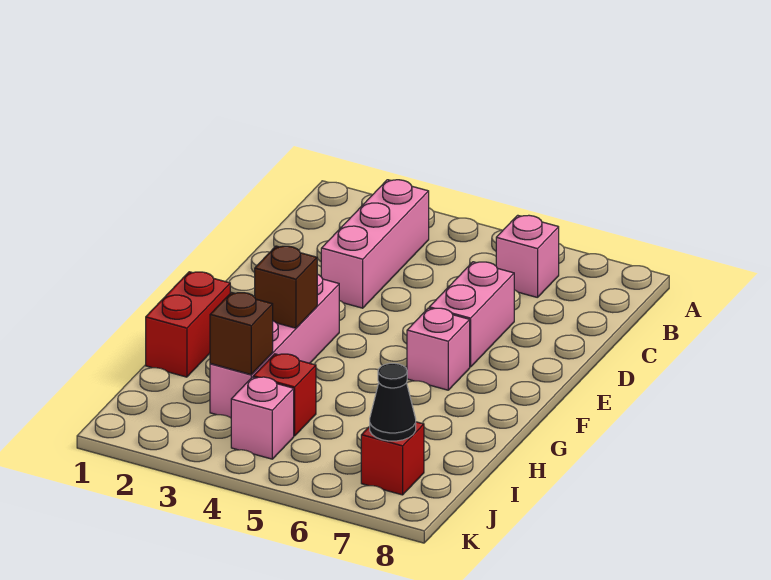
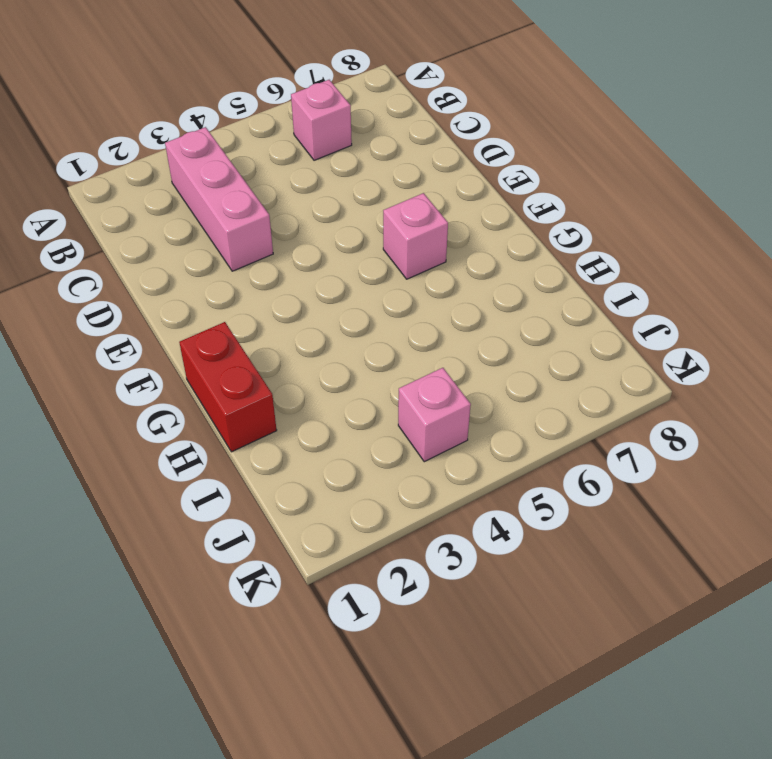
none -> pink 1x2 brick [429,262,514,367]
none -> pink 1x4 brick [210,274,339,418]
none -> red 1x1 brick [253,354,316,436]

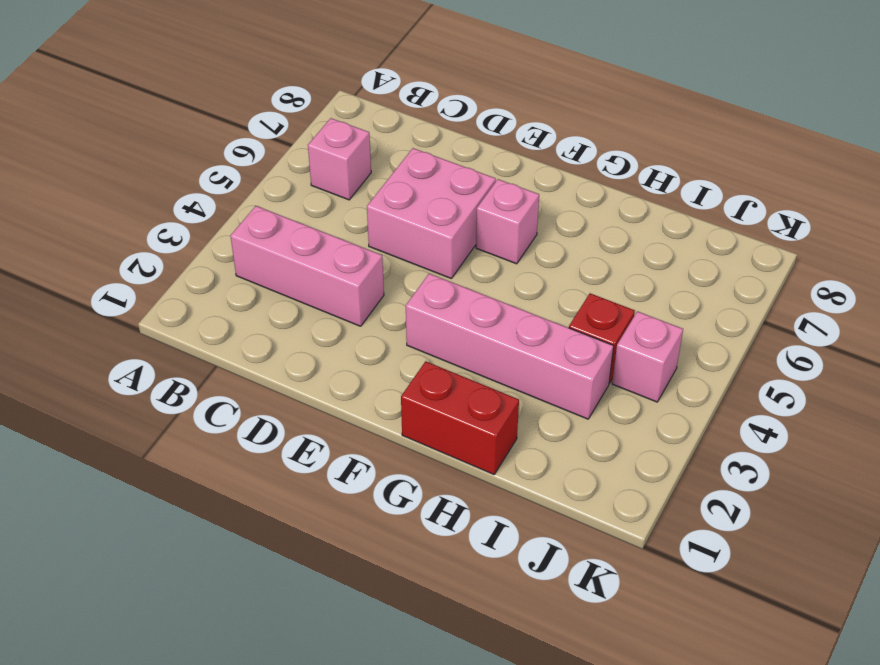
pink 2x2 brick [367,148,496,279] -> pink 1x2 brick [429,262,514,367]
none -> red 1x1 brick [361,422,424,495]
none -> brown 1x1 brick [255,246,317,328]
none -> brown 1x1 brick [210,292,273,375]

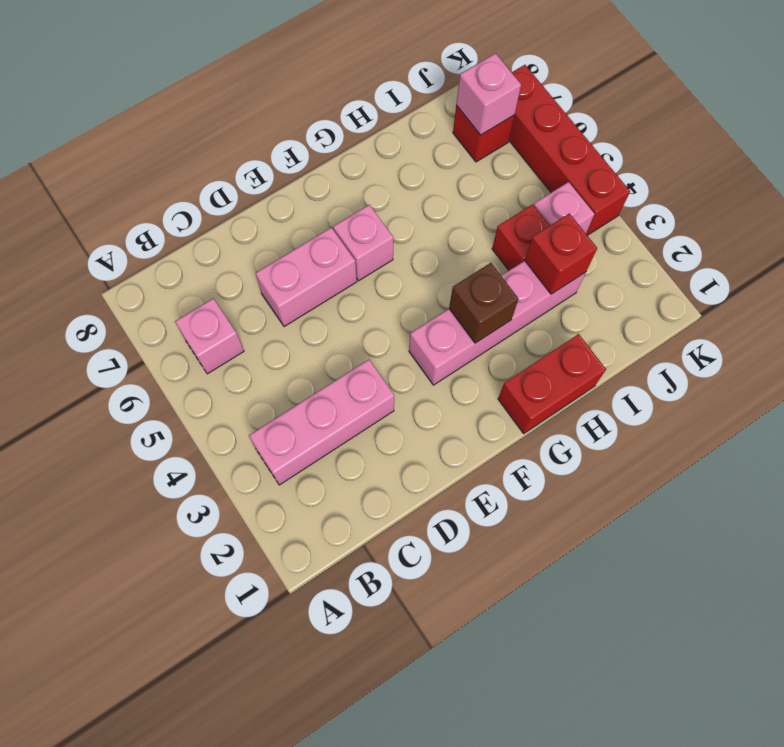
red 1x1 brick [525,213,597,294] -> brown 1x1 brick [210,292,273,375]
pink 1x1 brick [456,53,521,135] -> black 1x1 cone [370,363,416,441]
red 1x4 brick [509,65,630,235] -> none

